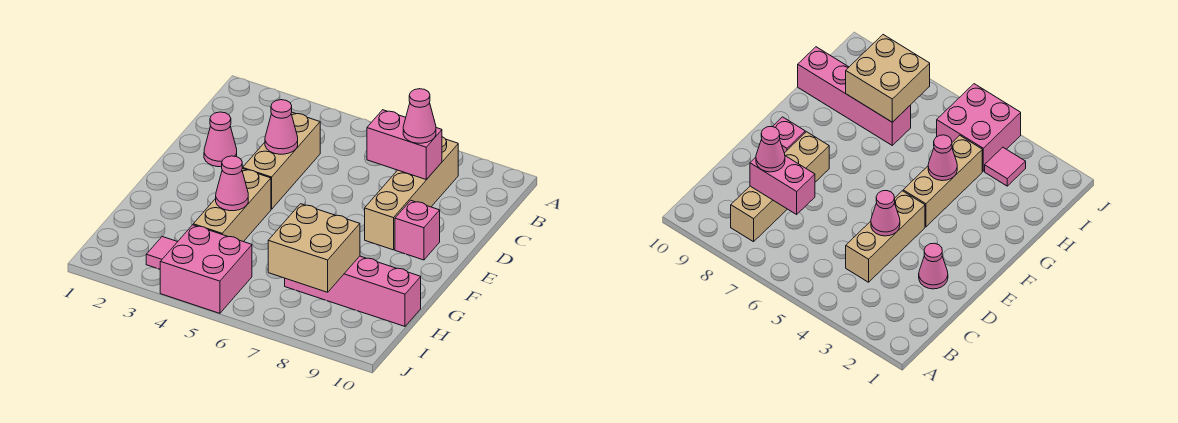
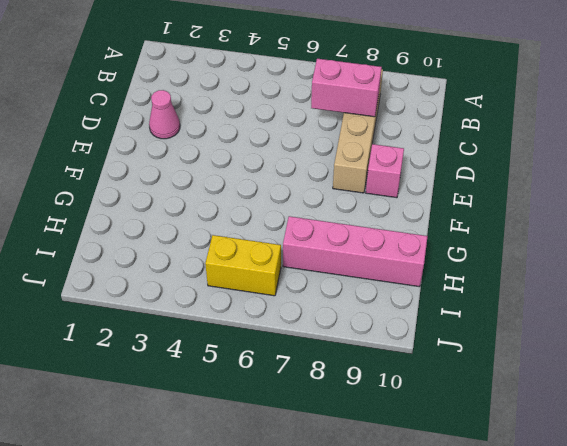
yellow 1x2 brick [205,235,281,296] -> pink 2x2 brick [160,225,252,313]
none -> tan 1x3 brick [243,112,320,209]
none -> tan 1x3 brick [193,169,271,242]
none -> pink 1x1 tile [146,237,177,269]

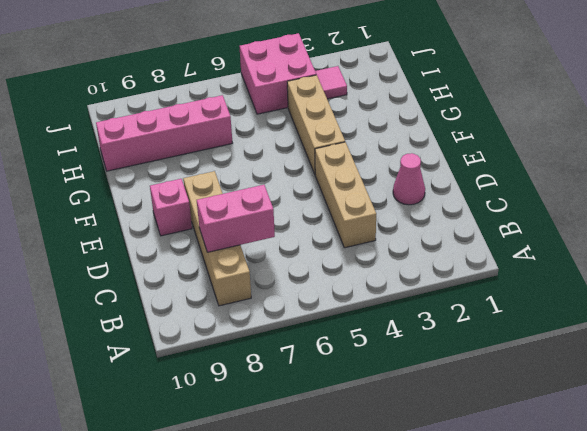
none -> pink 1x1 cone [265,100,298,154]
none -> pink 1x1 cone [216,156,248,211]
none -> tan 2x2 brick [268,204,360,292]

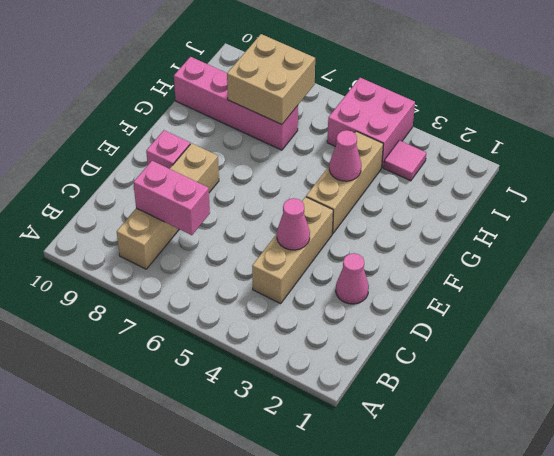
none -> pink 1x1 cone [403,89,436,143]

